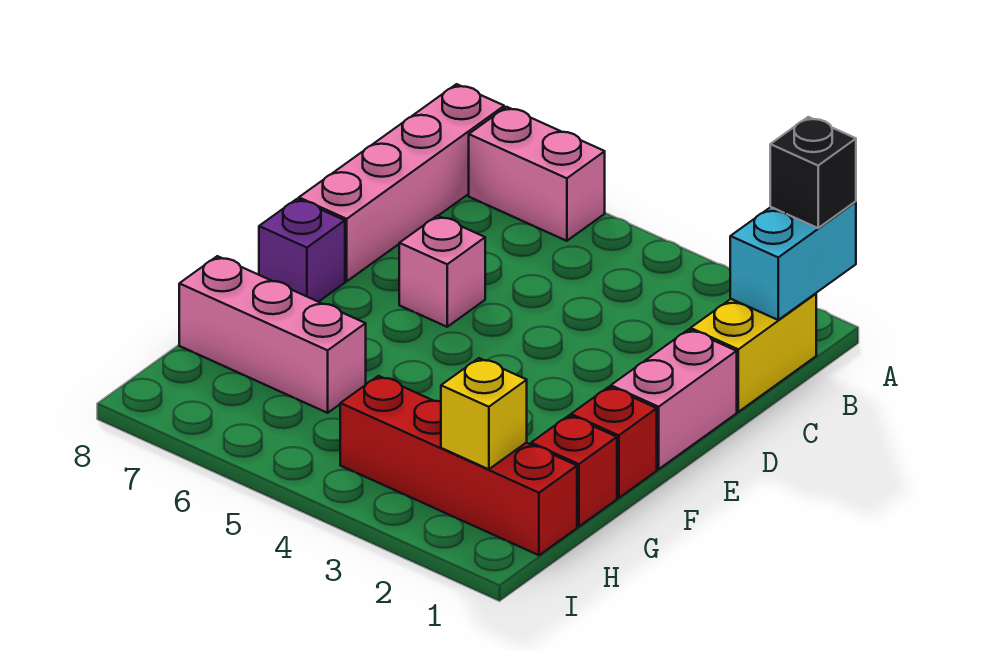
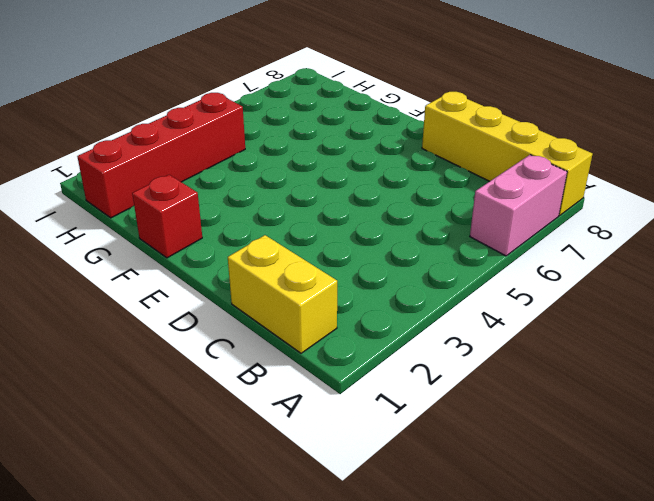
yellow 1x4 brick [422,92,593,216] -> pink 1x4 brick [299,84,504,281]
none -> pink 1x2 brick [611,329,737,469]
none -> pink 1x1 brick [399,216,485,327]
none -> purple 1x1 brick [259,199,345,302]

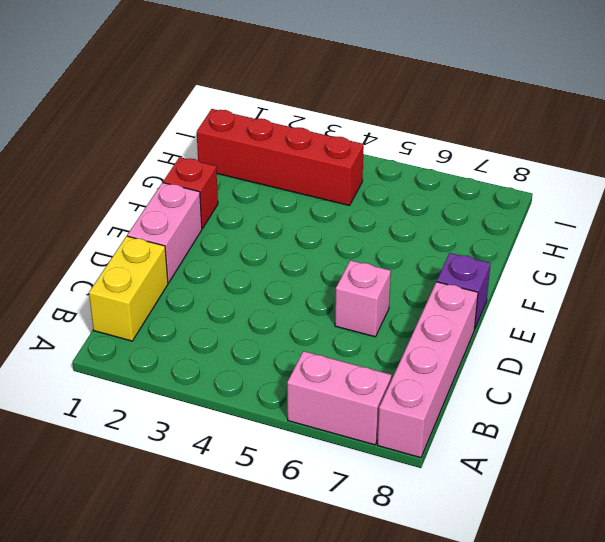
none -> red 1x1 brick [531,415,617,527]
none -> pink 1x3 brick [179,256,366,413]
none -> cyan 1x2 brick [730,201,856,320]

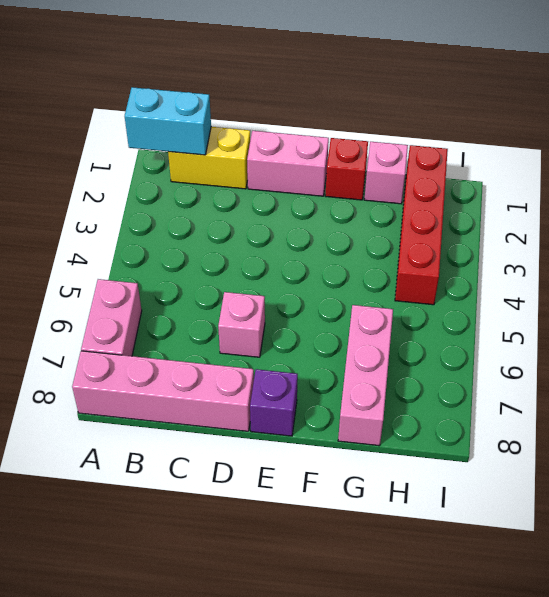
pink 1x1 brick [364,142,408,204] -> red 1x1 brick [531,415,617,527]
none -> yellow 1x1 brick [441,358,527,469]
none -> black 1x1 brick [770,117,856,228]

